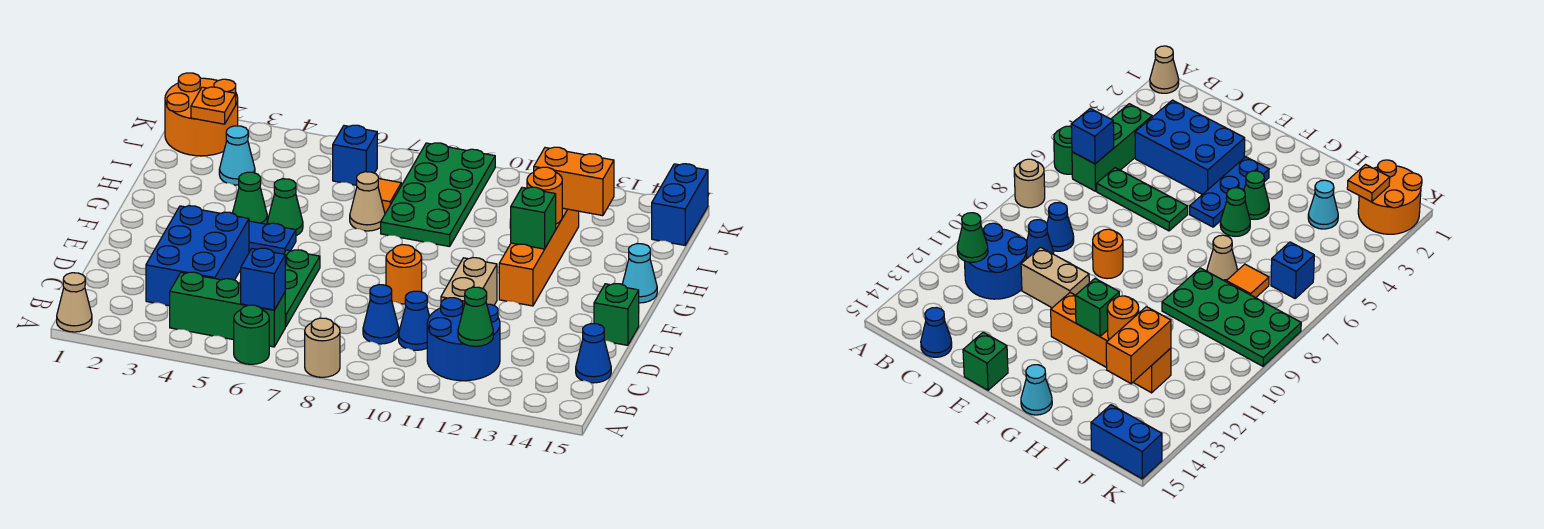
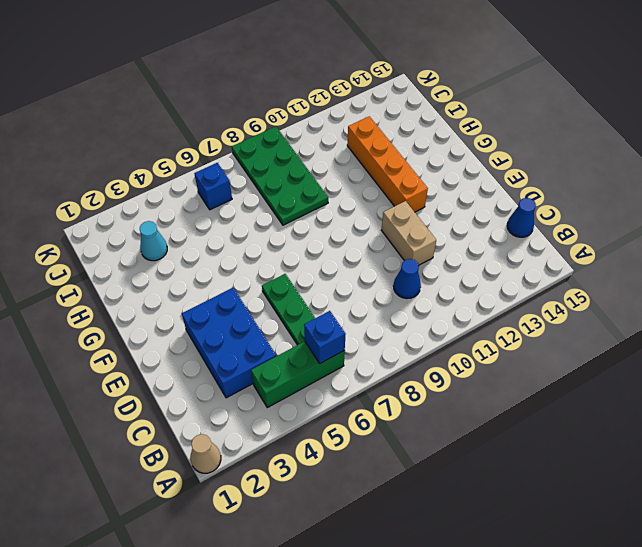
none -> green 1x1 round brick [234,305,269,364]
none -> tan 1x1 round brick [305,318,340,377]
none -> blue 2x2 round brick [427,298,500,381]
none -> blue 1x1 cone [363,285,399,344]

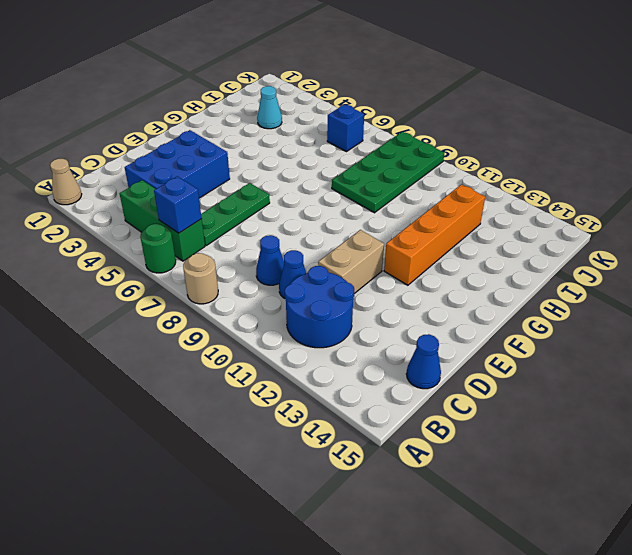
none -> orange 1x1 round brick [386,245,422,304]
none -> green 1x1 brick [594,284,639,345]
none -> blue 1x3 plate [249,221,296,254]
none -> green 1x1 cone [233,172,267,224]

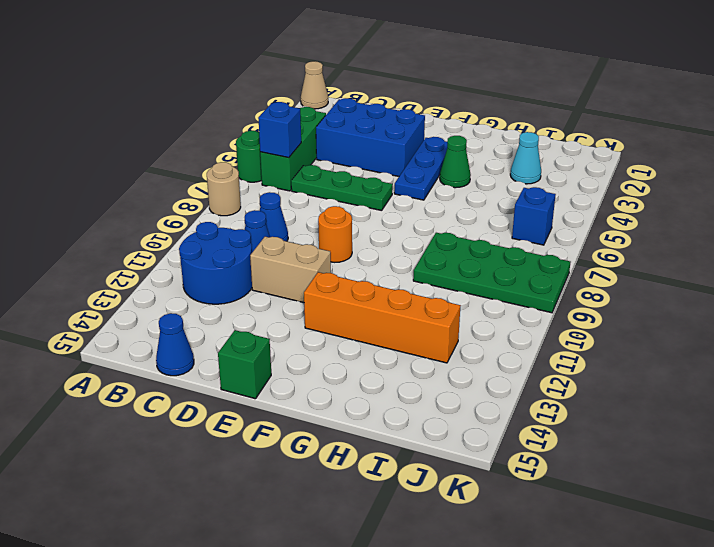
none -> green 1x1 cone [267,179,303,236]
none -> cyan 1x1 cone [622,244,657,303]
none -> tan 1x1 cone [350,172,385,231]
none -> orange 1x1 tile [378,178,401,213]

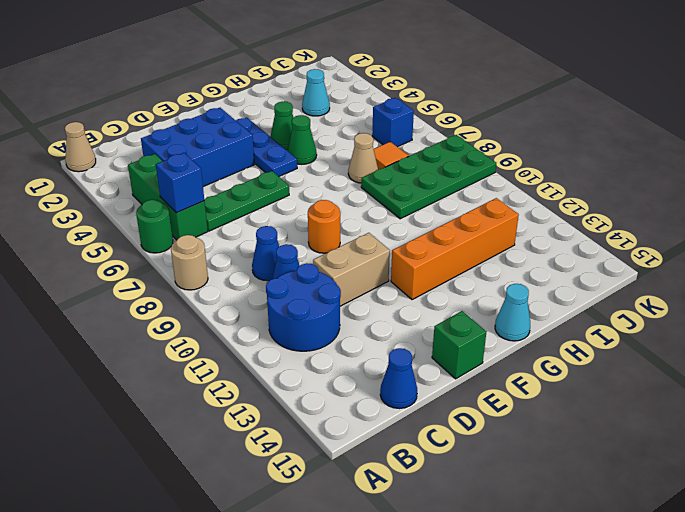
none -> orange 2x2 round brick [165,73,238,156]
none -> blue 1x2 brick [652,164,708,245]
none -> green 1x1 cone [458,287,493,346]
none -> green 1x1 brick [511,187,556,249]

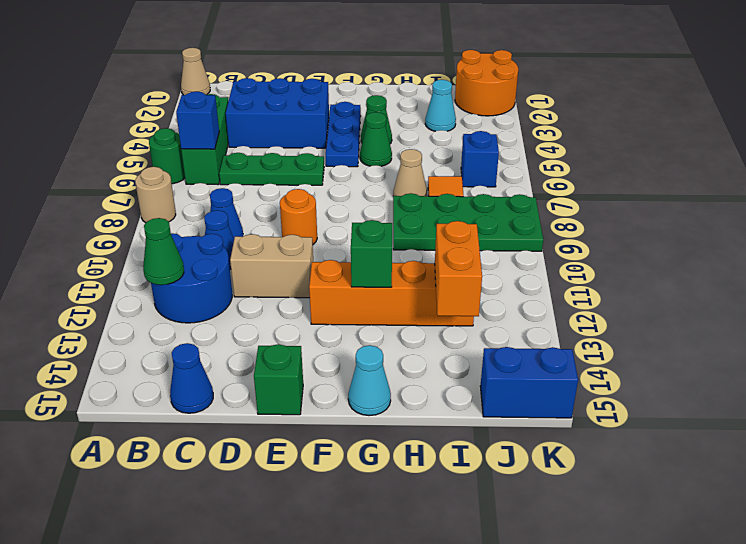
none -> orange 1x1 round brick [527,167,562,224]
none -> orange 1x1 plate [191,87,236,124]

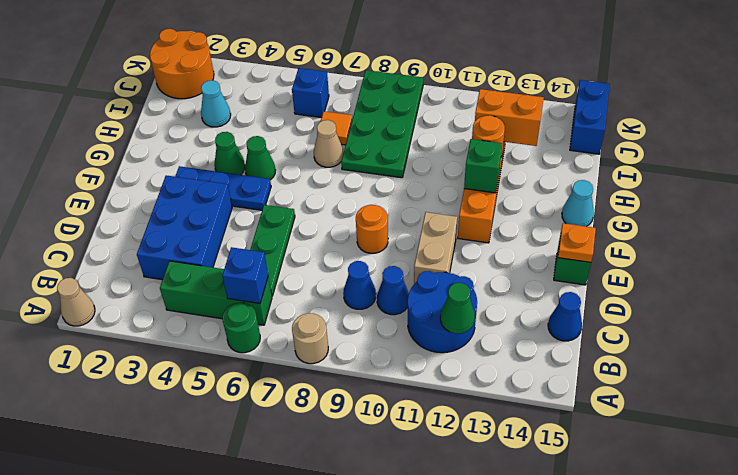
orange 1x1 plate [558,223,596,262] -> orange 1x1 plate moved to [191,87,236,124]

